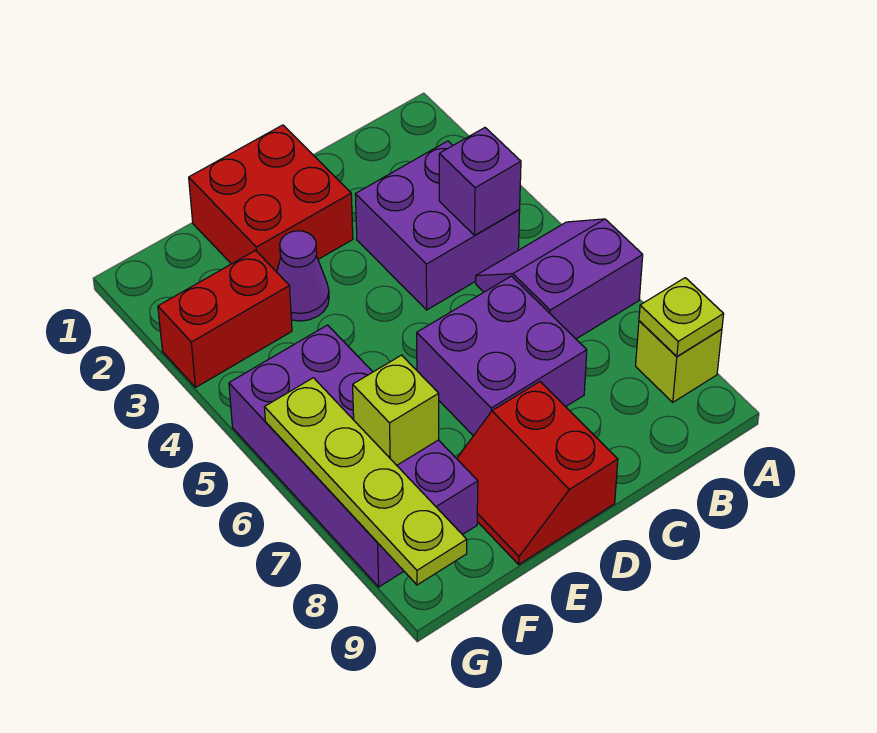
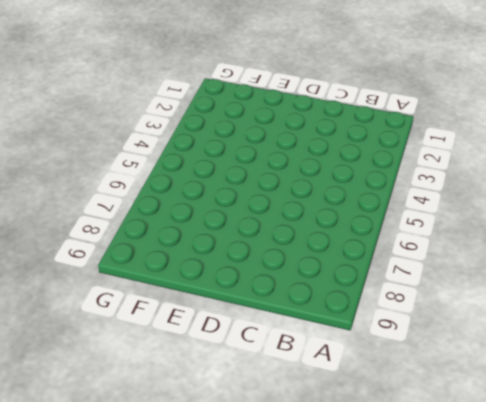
none -> purple 2x2 slope [476,219,643,339]
none -> lime 1x1 brick [636,321,722,402]
none -> purple 2x2 brick [355,141,520,310]

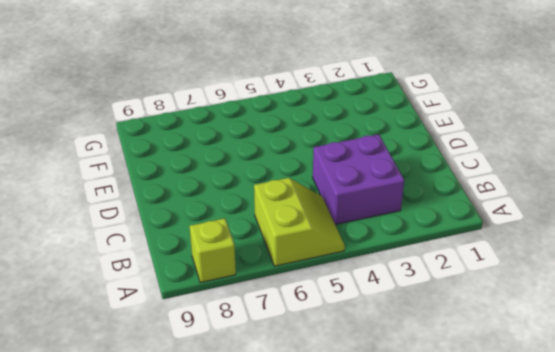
lime 2x2 slope [254,178,345,266] -> purple 2x2 slope [476,219,643,339]
none -> purple 2x2 brick [417,276,587,436]
none -> red 2x2 brick [189,125,353,272]
none -> red 2x2 slope [457,382,618,564]

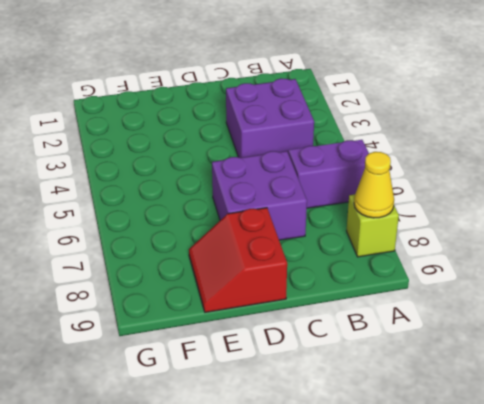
yellow 1x1 cone [354,152,394,218] -> lime 1x1 plate [639,278,724,356]
none -> red 2x2 brick [189,125,353,272]
none -> purple 1x1 cone [277,231,329,321]
none -> red 1x2 brick [158,251,292,387]

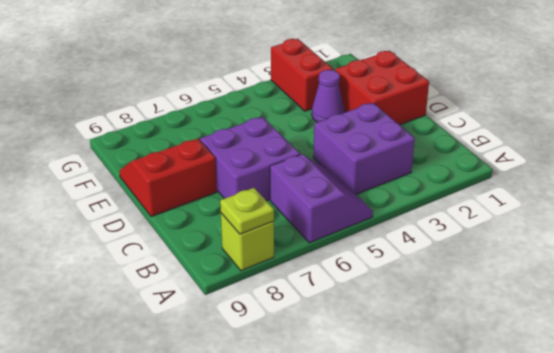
none -> purple 2x4 brick [229,325,478,587]
none -> purple 1x1 brick [439,128,521,235]
none -> lime 1x1 brick [353,355,439,465]

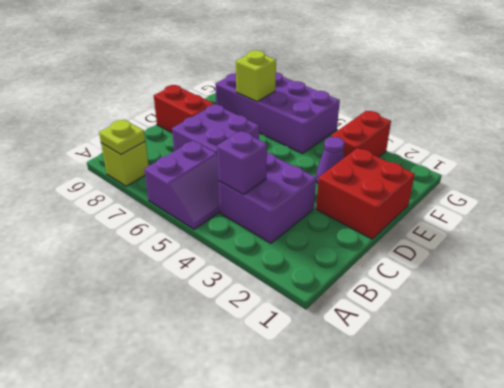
none -> lime 1x4 plate [264,378,467,585]

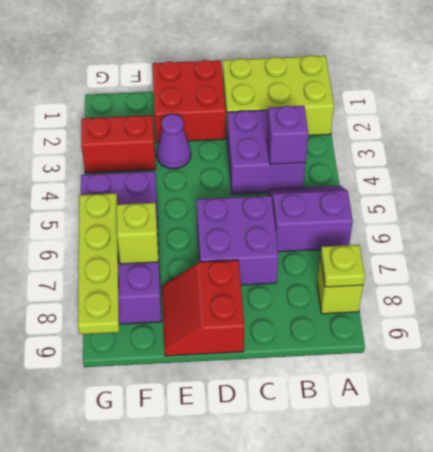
lime 2x3 brick [223,56,334,136] -> none

